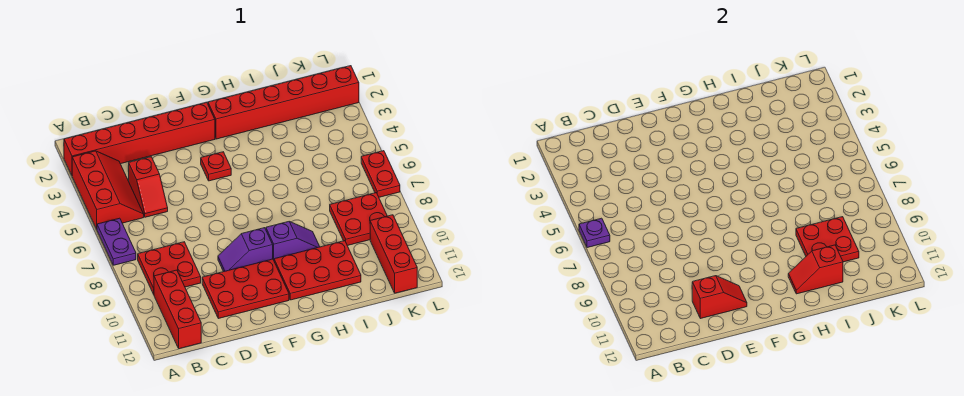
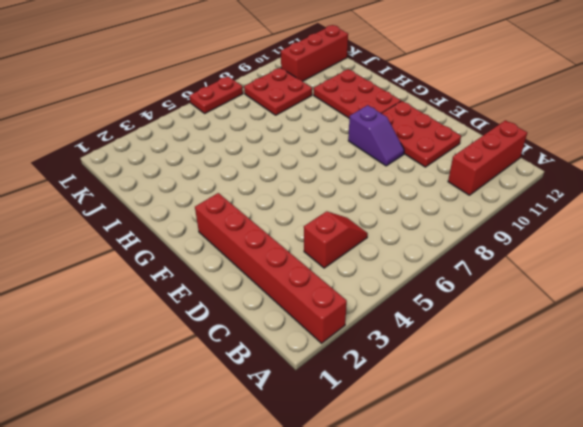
none -> red 2x3 slope [72,151,144,229]
none -> purple 1x2 plate [97,218,136,265]
none -> red 2x2 plate [138,242,201,294]

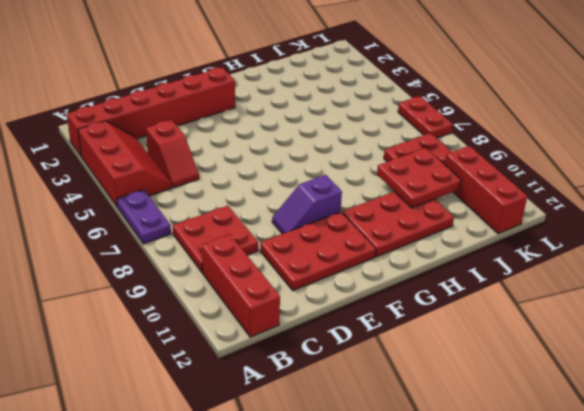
none -> red 1x1 plate [201,152,231,181]
none -> red 1x6 brick [208,66,359,139]
none -> purple 1x2 slope [266,222,320,260]

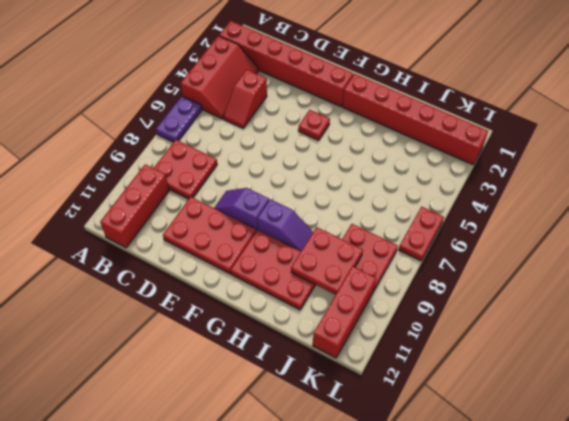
none -> purple 1x1 plate [579,218,610,248]
none -> red 1x2 slope [692,276,747,319]
none -> red 1x2 slope [788,245,843,294]

